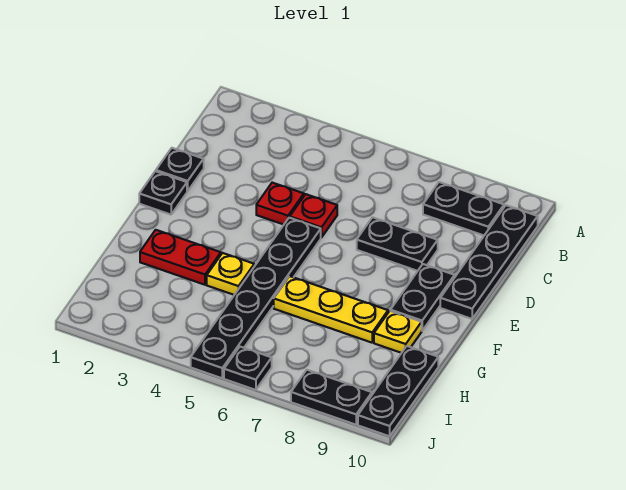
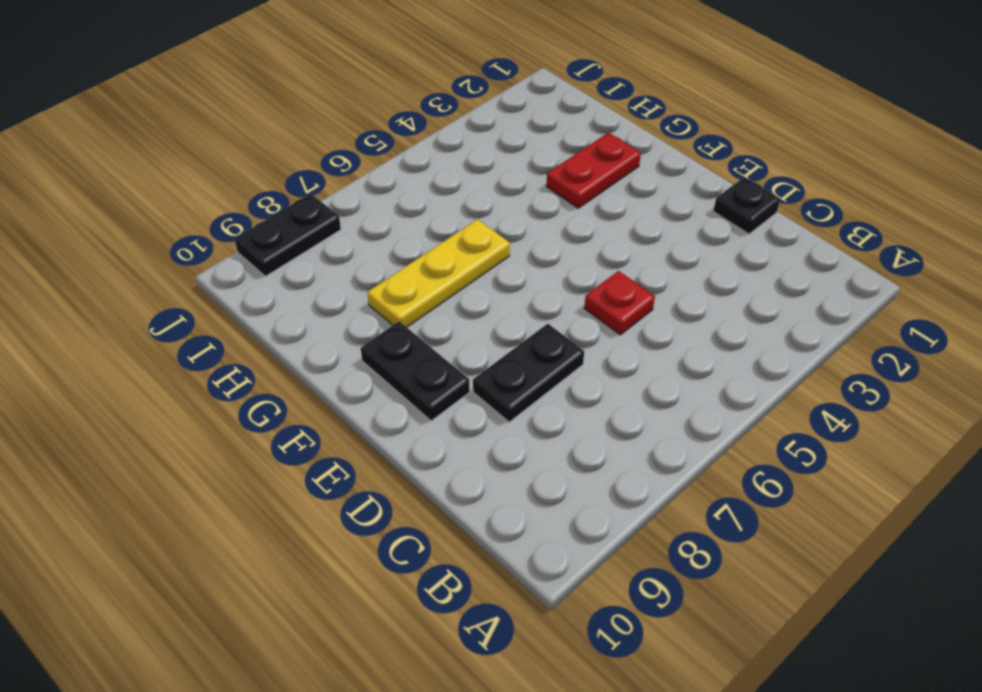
none -> black 1x2 plate [423,182,504,235]
none -> black 1x4 plate [440,205,538,319]
none -> red 1x1 plate [256,183,304,225]

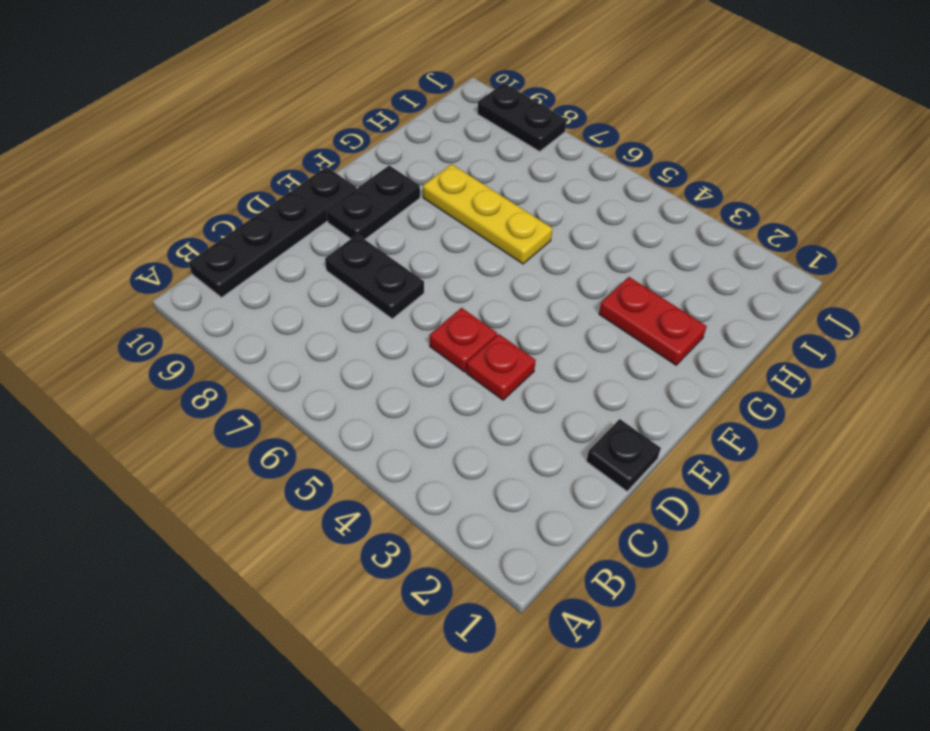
none -> black 1x2 plate [423,182,504,235]
none -> black 1x1 plate [139,171,187,215]
none -> black 1x6 plate [191,218,321,378]

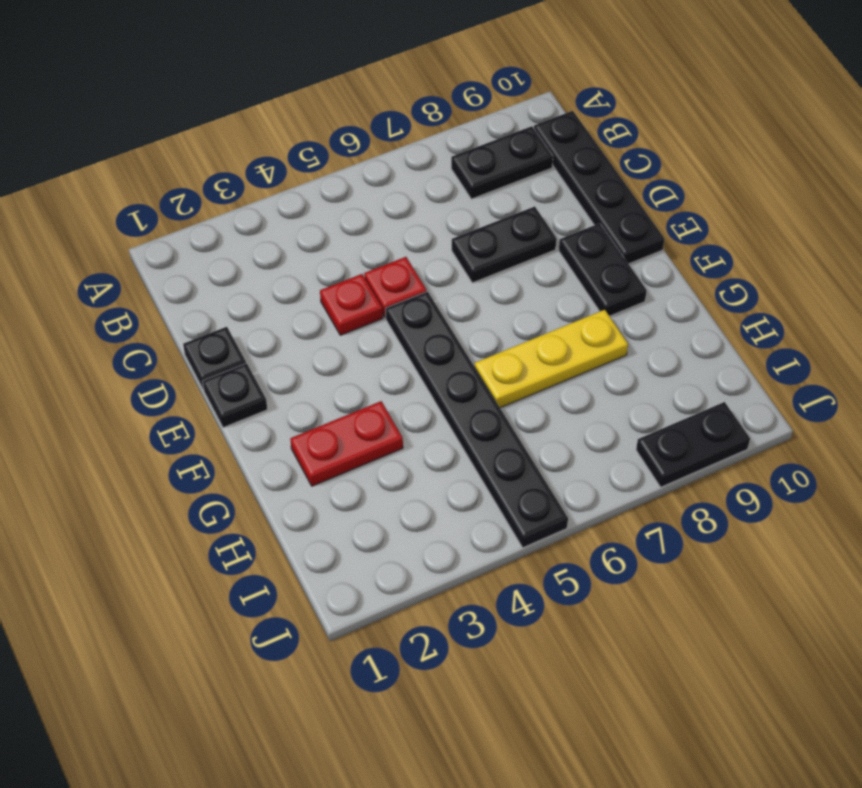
none -> yellow 1x1 plate [207,253,254,295]
none -> yellow 1x1 plate [374,311,422,353]
none -> black 1x3 plate [358,346,438,436]

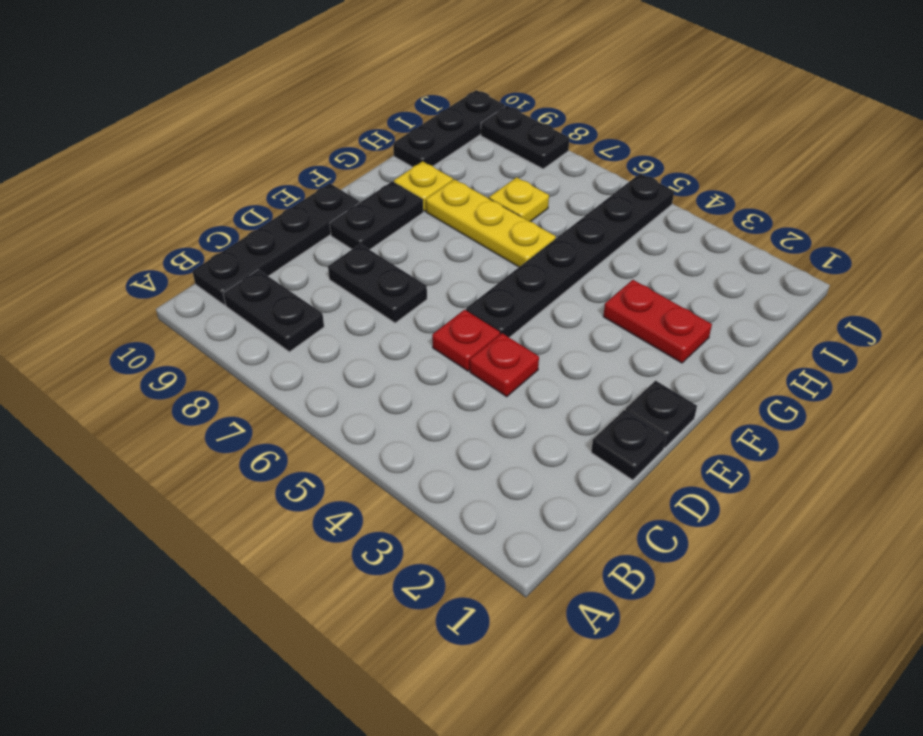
yellow 1x1 plate [489,177,549,222] -> yellow 1x1 plate moved to [207,253,254,295]
none -> black 1x1 plate [224,347,272,390]

